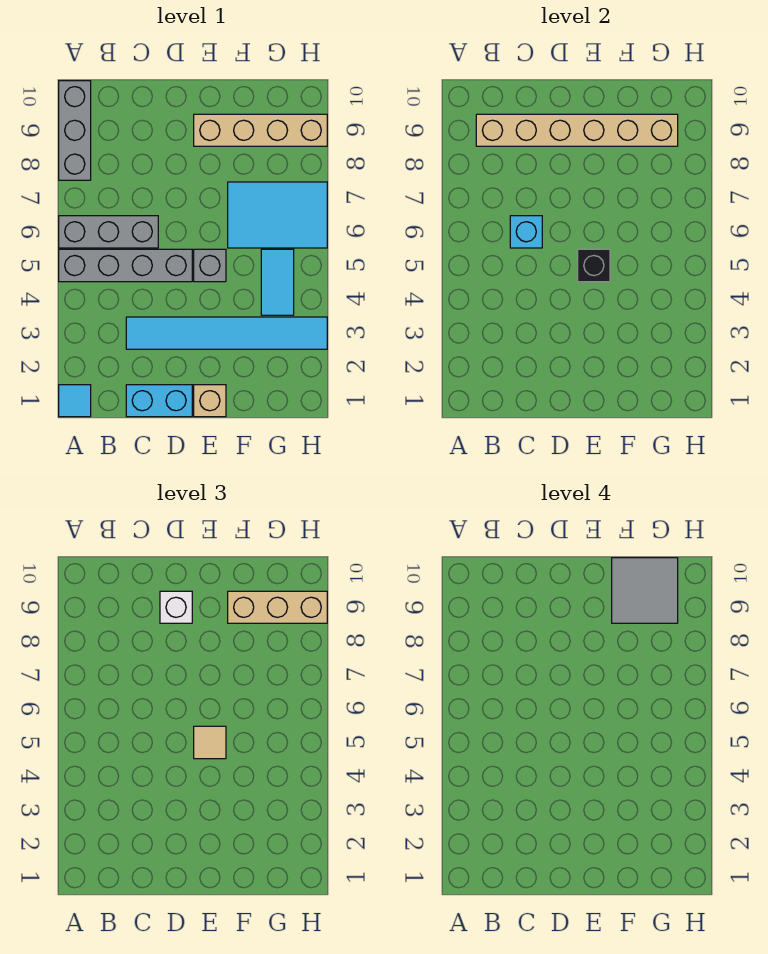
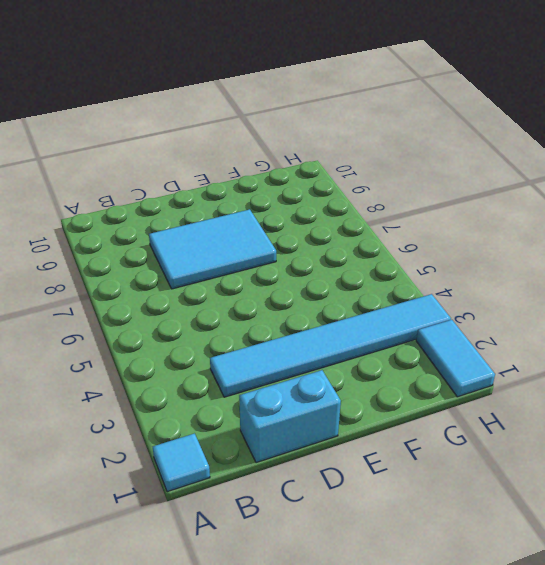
cyan 2x3 tile [149,209,276,289] -> cyan 2x3 tile moved to [228,182,327,248]
cyan 1x2 tile [416,320,495,397] -> cyan 1x2 tile moved to [261,249,294,315]
none -> grey 1x4 brick [59,249,192,282]
none -> grey 1x3 brick [59,216,158,248]
none -> grey 1x3 brick [59,81,91,180]

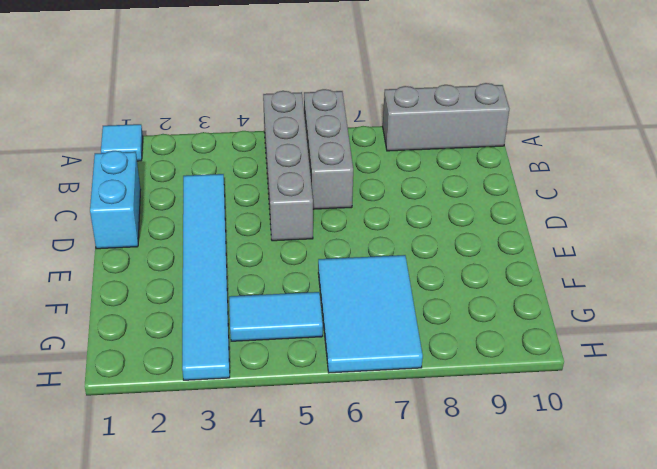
none -> tan 1x1 brick [194,385,226,417]
none -> grey 1x1 brick [194,249,226,282]
none -> tan 1x4 brick [194,114,327,146]

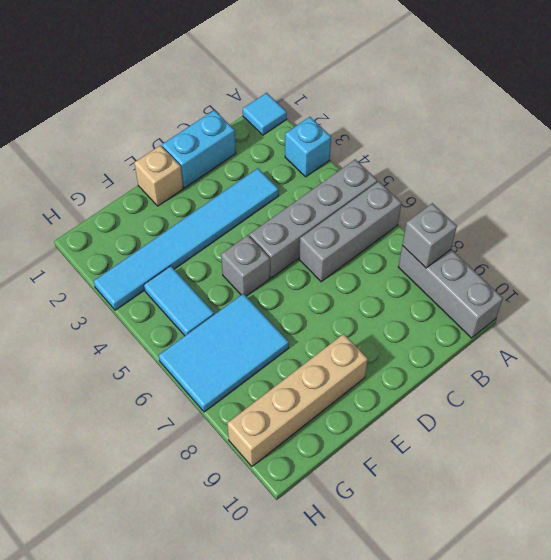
cyan 1x1 brick [285,117,331,177] -> cyan 1x1 brick moved to [510,216,542,248]
grey 1x1 brick [402,203,457,268] -> none
none -> tan 1x6 brick [476,114,678,146]
none -> black 1x1 brick [578,249,610,282]
none -> white 1x1 brick [160,591,192,623]

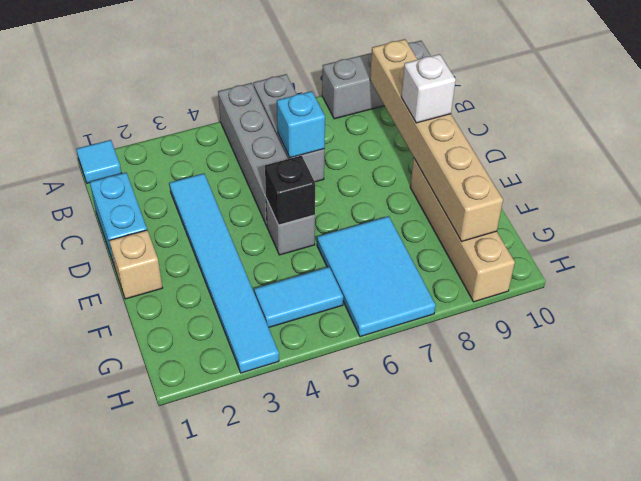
none -> tan 1x1 tile [194,726,226,759]
none -> tan 1x3 brick [228,591,327,623]
none -> grey 2x2 tile [612,558,678,623]

